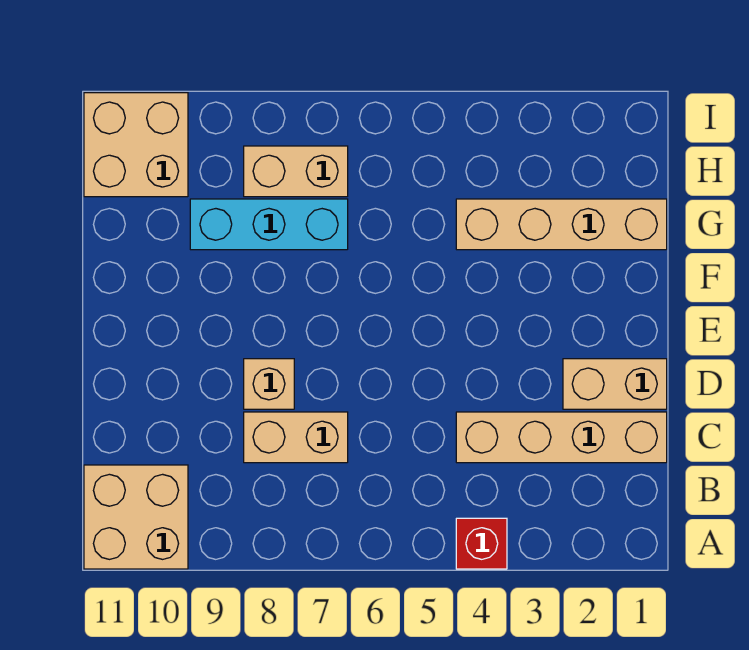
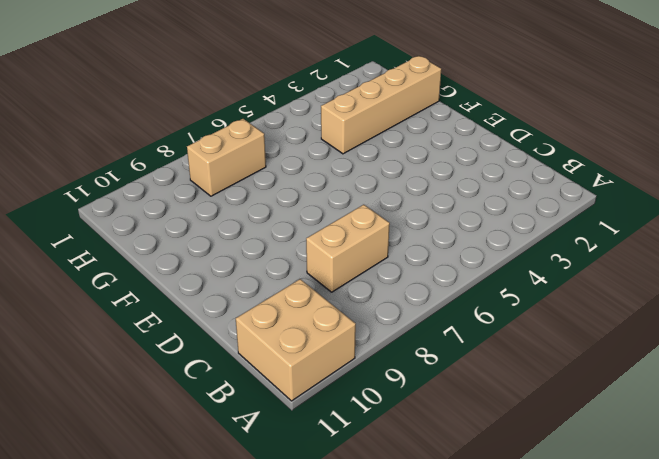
none -> red 1x1 brick [456,518,507,569]
none -> tan 1x4 brick [456,412,667,463]

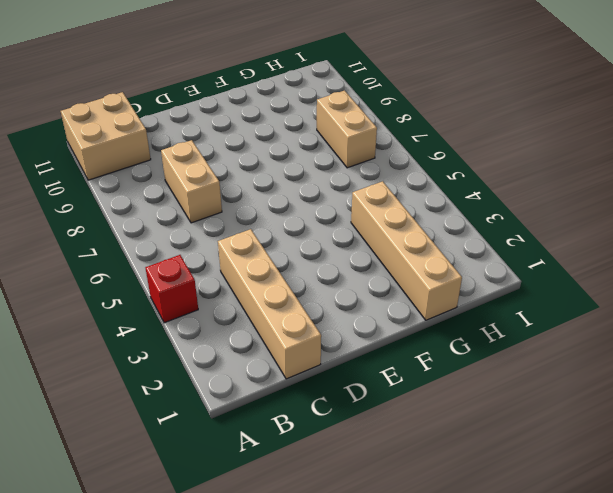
none -> tan 1x2 brick [563,359,667,409]
none -> tan 1x1 brick [244,359,294,409]

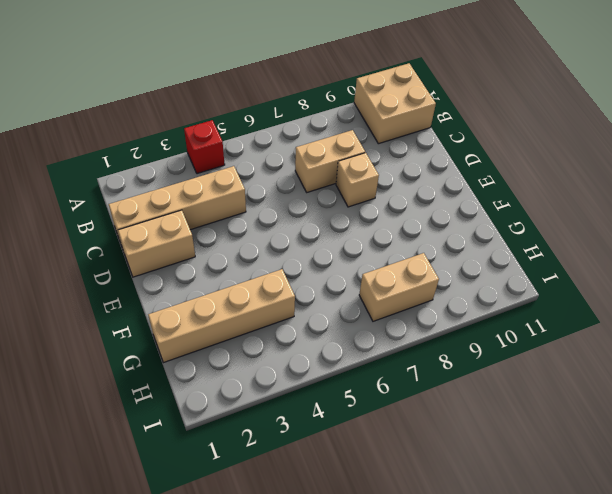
none -> cyan 1x3 brick [190,199,348,250]
none -> tan 2x2 brick [84,93,188,197]

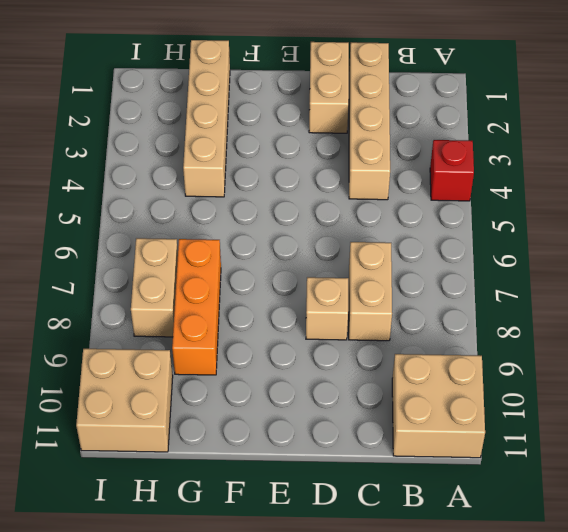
orange 1x3 brick [172,239,221,375] -> cyan 1x3 brick [190,199,348,250]

